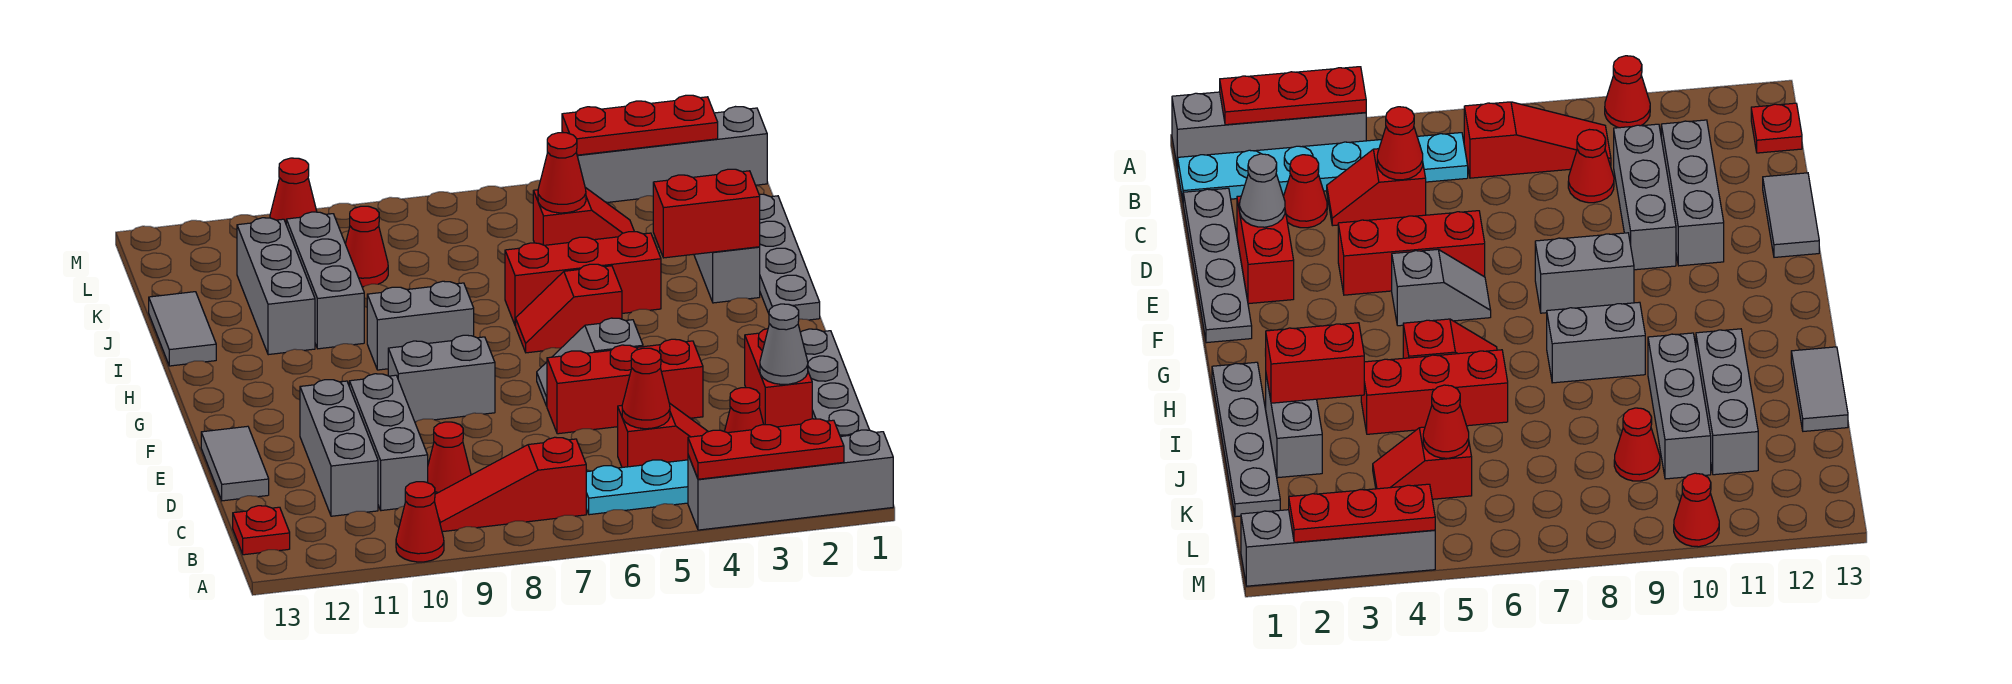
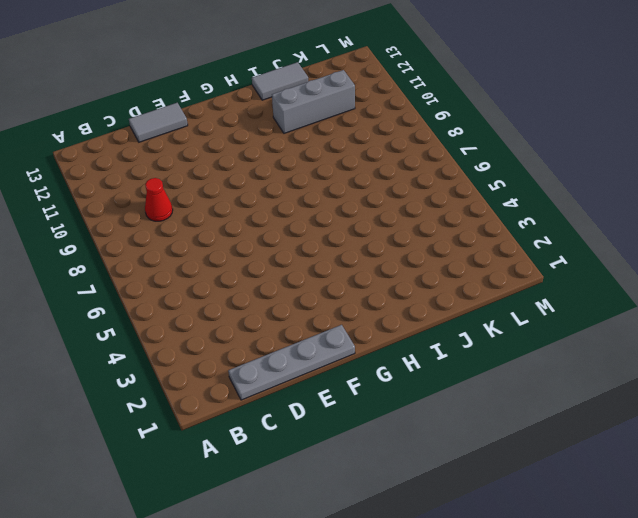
none -> grey 1x4 brick [688,430,893,530]
none -> red 1x1 cone [396,482,444,562]
none -> cyan 1x6 plate [586,460,688,515]
none -> red 1x3 slope [434,437,586,532]

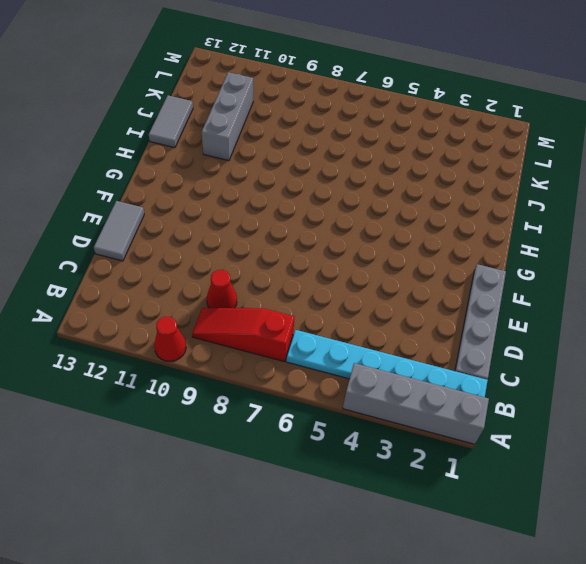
none -> red 1x1 plate [233,506,290,555]
none -> red 1x1 cone [724,388,764,433]
none -> red 1x2 slope [618,403,708,467]
none -> grey 1x3 brick [349,374,428,511]

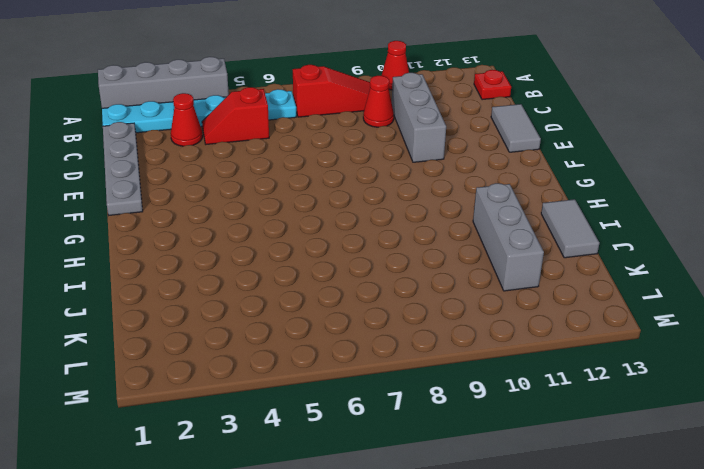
none -> grey 1x3 brick [300,380,378,516]
none -> red 1x2 brick [745,329,812,427]
none -> red 1x3 brick [547,339,703,434]
none -> grey 1x2 slope [537,318,643,406]

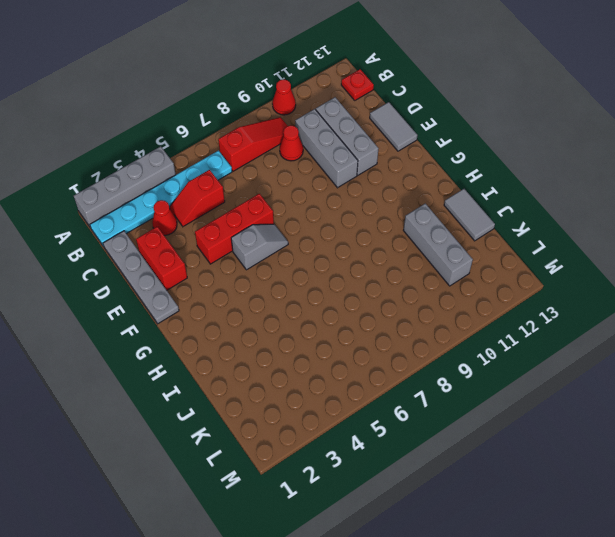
none -> grey 1x2 brick [388,335,495,422]
none -> grey 1x4 plate [759,194,820,320]
none -> red 1x2 slope [516,264,622,353]
none -> grey 1x2 brick [367,281,474,370]

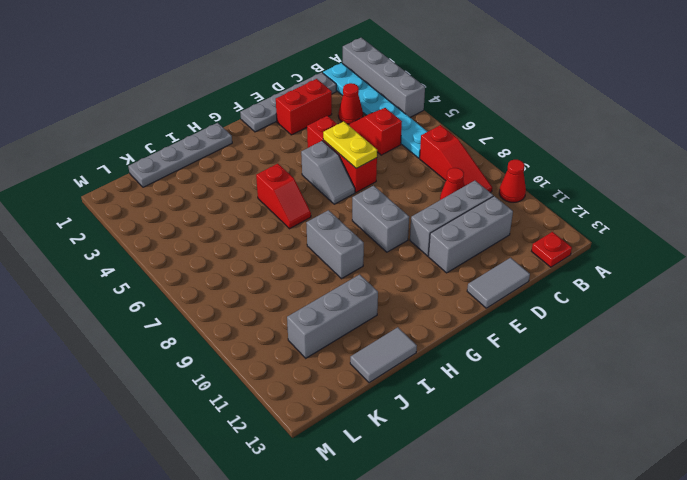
yellow 1x2 plate [323,121,377,168] -> none
none -> grey 1x2 brick [694,247,760,303]
none -> red 1x3 brick [505,232,661,326]
none -> grey 1x3 brick [286,212,364,349]
none -> red 1x2 slope [533,188,634,245]

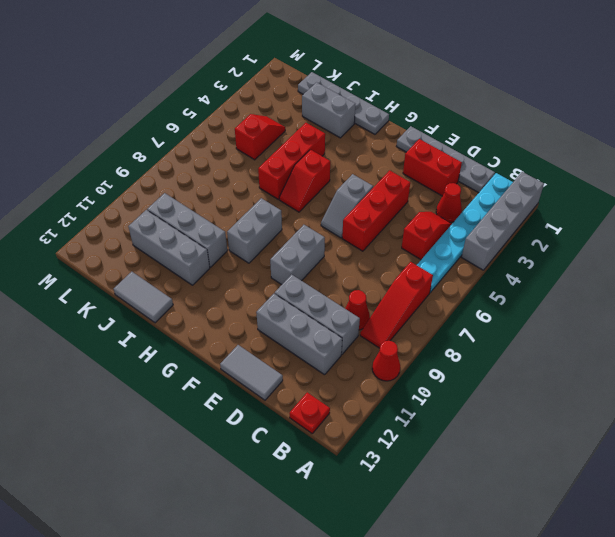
none -> red 1x1 cone [346,206,388,287]
none -> grey 1x4 brick [562,107,767,202]
none -> red 1x1 cone [270,158,317,223]
none -> red 1x3 plate [688,419,844,479]

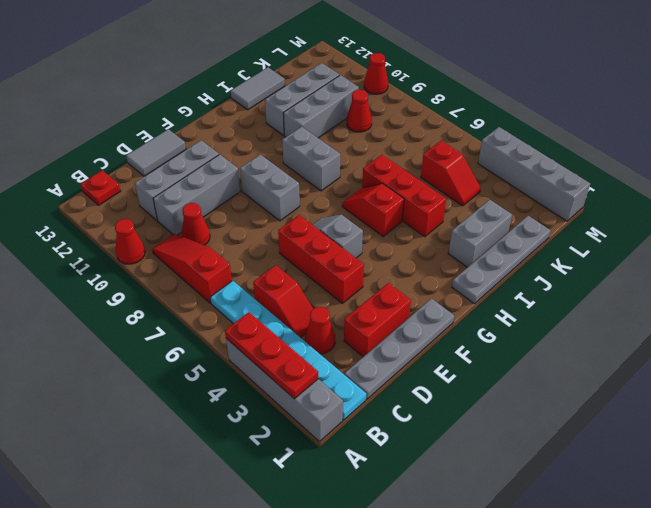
none -> red 1x1 cone [622,348,670,429]
none -> grey 1x1 cone [760,304,808,384]
none -> red 1x2 brick [653,169,760,258]
none -> red 1x1 cone [538,133,586,213]

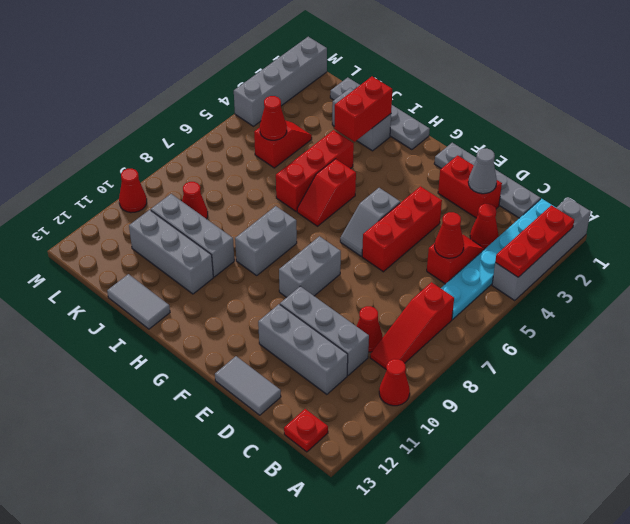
none -> red 1x3 plate [562,95,718,155]

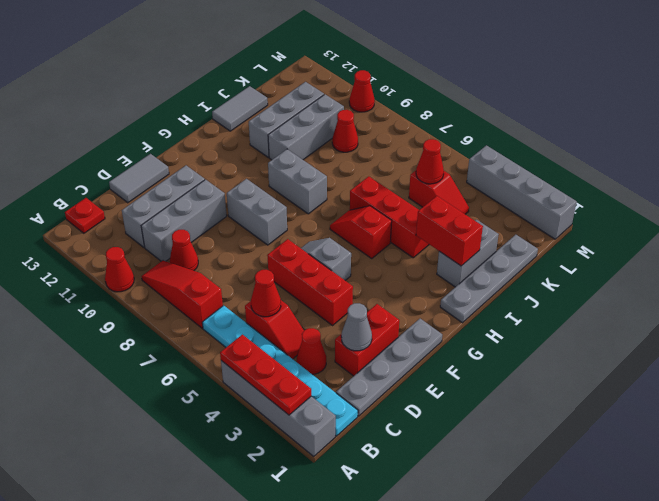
none -> red 1x3 plate [562,95,718,155]

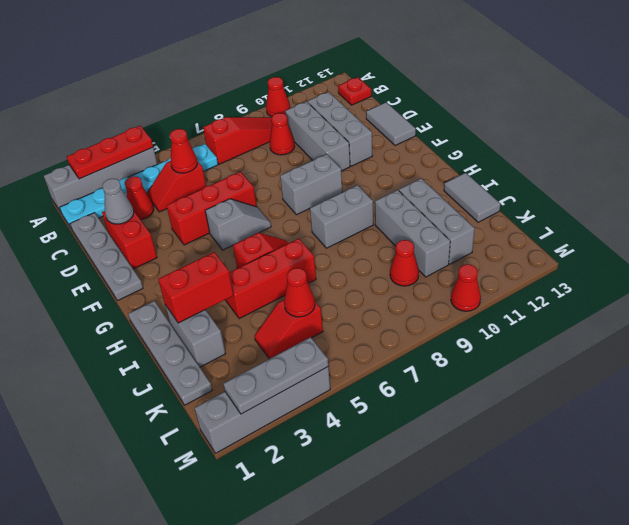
grey 1x3 plate [223,337,328,414] -> red 1x3 plate [562,95,718,155]

